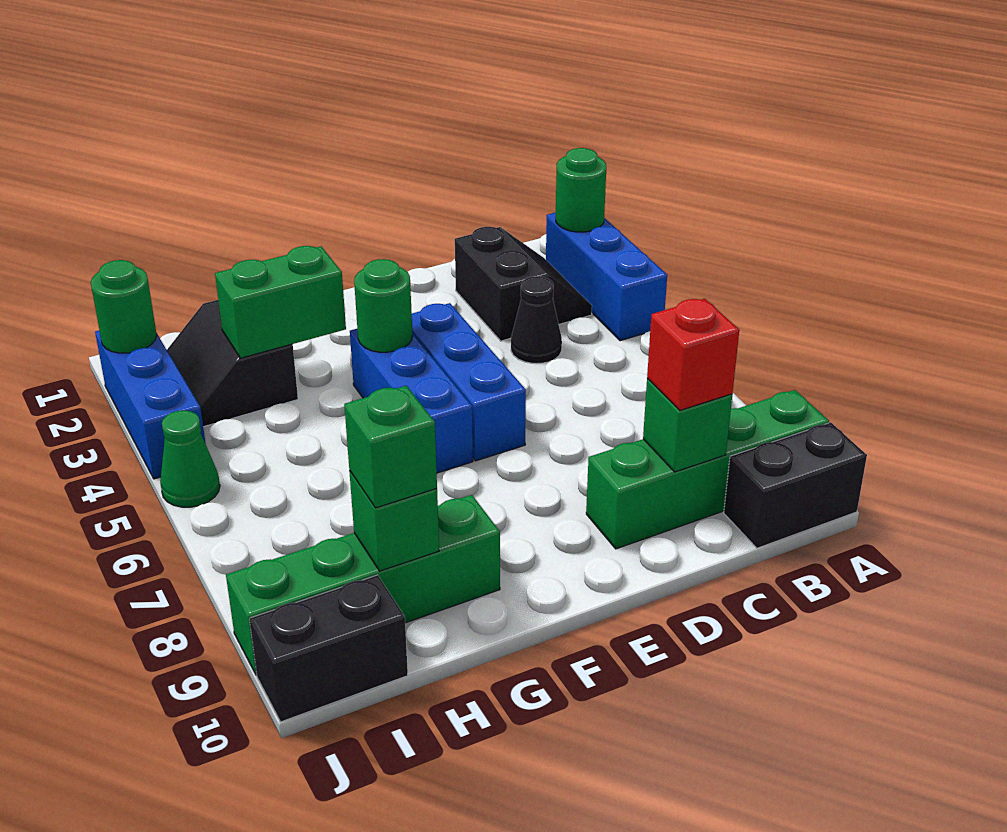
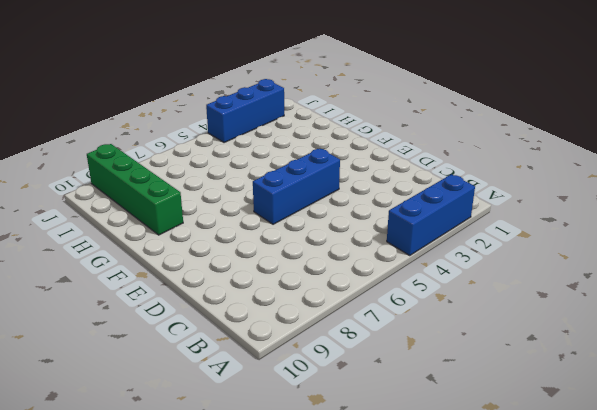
none -> green 1x4 brick [586,390,829,549]
none -> black 1x2 brick [724,422,867,548]
none -> black 2x2 slope [455,227,592,341]

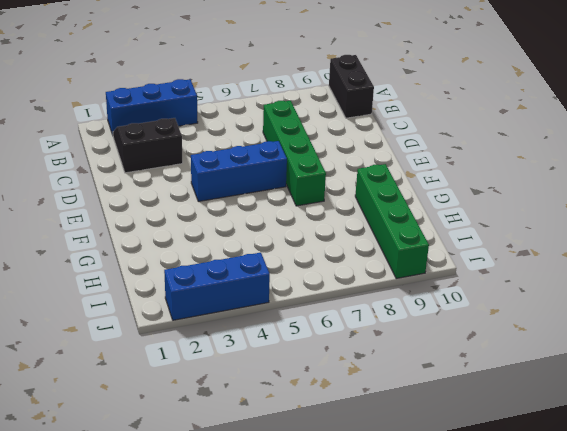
green 1x4 brick [263,101,326,206] -> green 1x4 brick moved to [586,390,829,549]
none -> black 1x1 cone [511,276,562,363]
none -> blue 1x3 brick [350,329,473,473]
none -> black 2x2 slope [167,300,298,427]

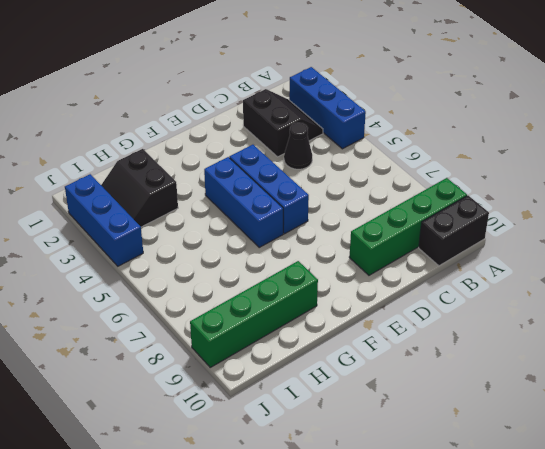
none -> black 1x2 brick [249,575,408,722]
none -> green 1x1 cone [160,410,220,507]
none -> green 1x1 round brick [556,148,606,232]

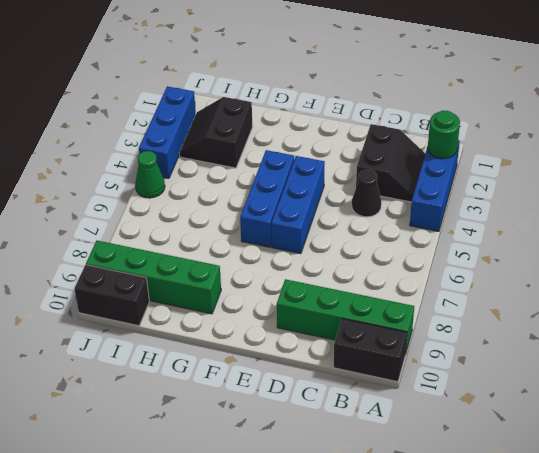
none -> green 1x1 brick [643,378,732,472]
none -> green 1x1 round brick [354,259,412,352]
none -> green 1x2 brick [215,246,346,358]

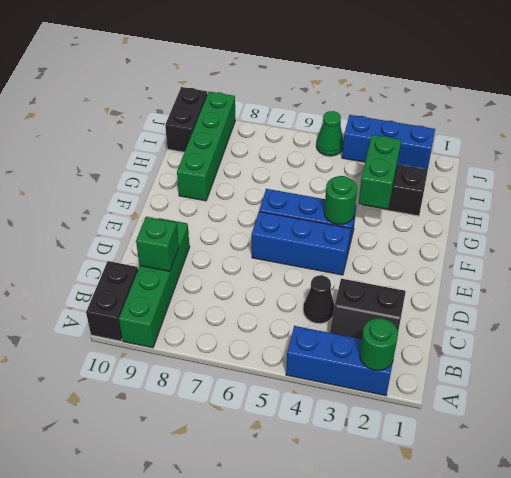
none -> green 1x1 brick [349,471,439,571]
none -> green 1x1 round brick [91,260,157,353]
none -> red 1x1 brick [647,299,739,410]

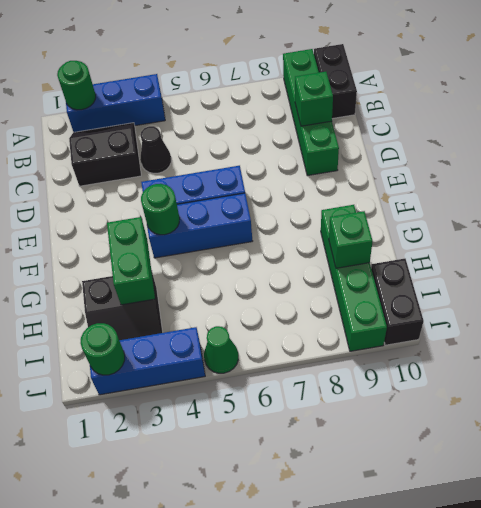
none -> red 1x1 brick [647,299,739,410]
none -> green 1x1 brick [344,386,437,508]

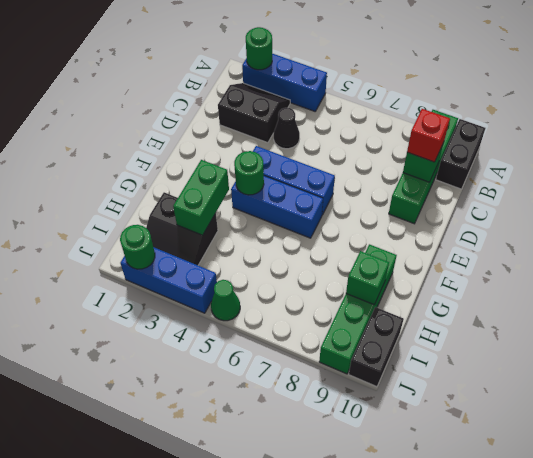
none -> green 1x1 brick [344,386,437,508]

